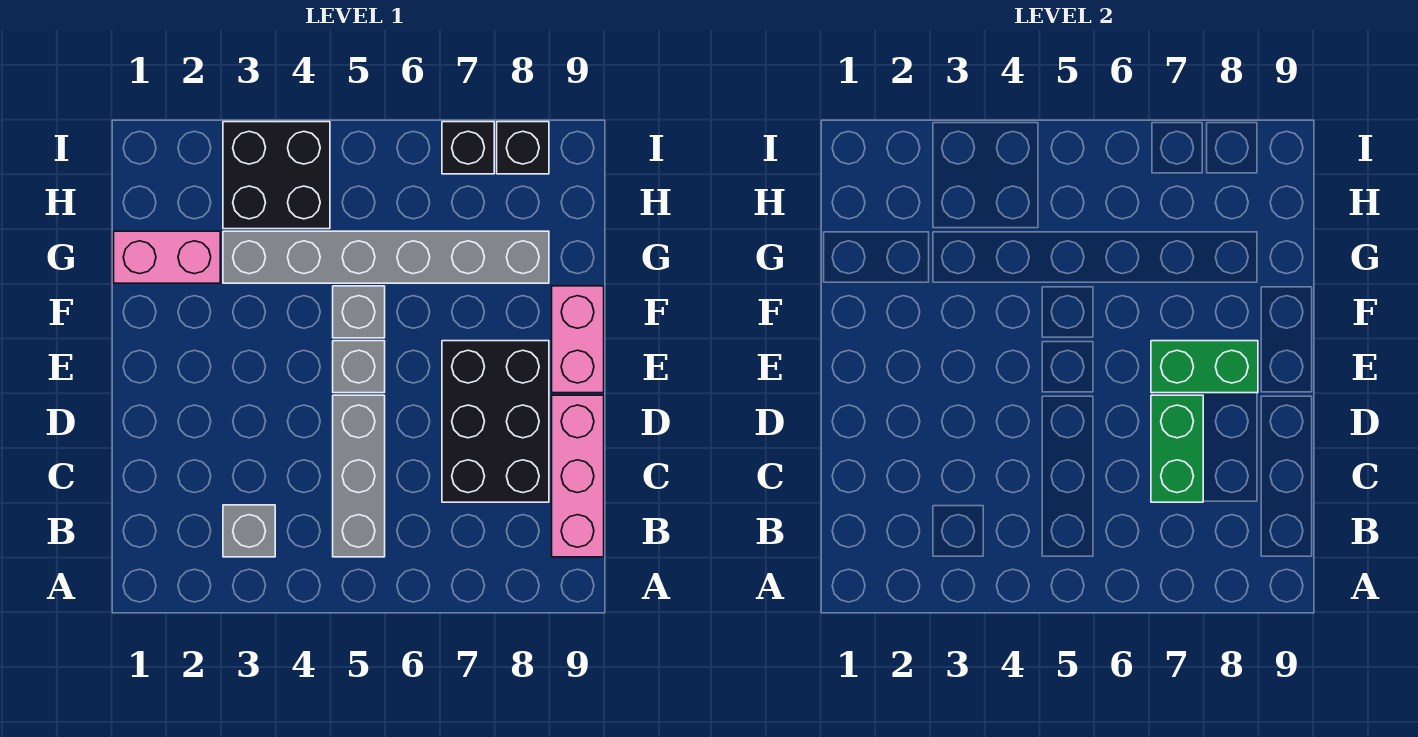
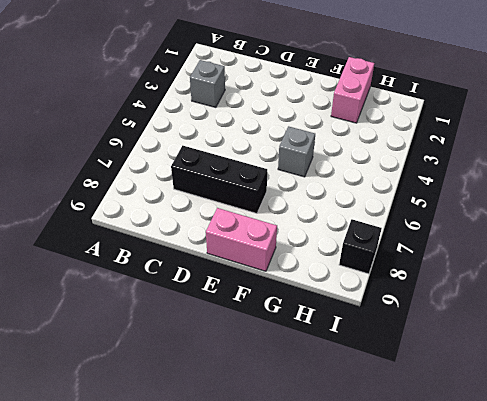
black 1x3 brick [171,145,267,213] -> black 2x3 brick [442,341,549,502]
none -> grey 1x3 brick [333,395,385,557]
none -> pink 1x3 brick [552,395,604,557]
none -> grey 1x1 brick [333,341,385,393]

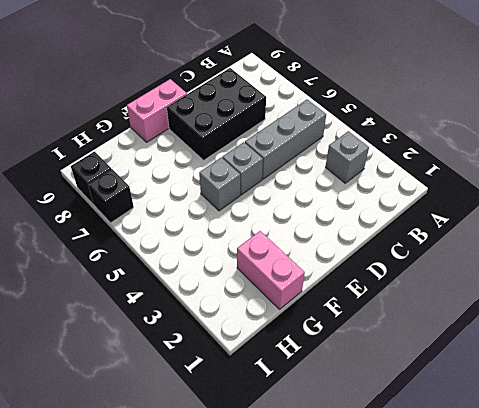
none -> pink 1x3 brick [552,395,604,557]
none -> grey 1x6 brick [223,231,549,283]
none -> black 2x2 brick [223,122,330,229]

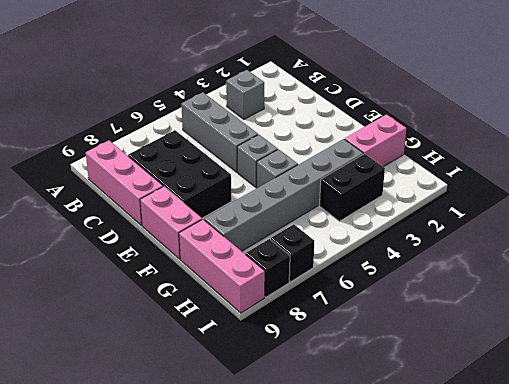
pink 1x3 brick [179,219,265,313] -> none
black 1x2 brick [320,154,385,221] -> black 2x2 brick [223,122,330,229]
none -> green 1x2 brick [1151,395,1203,502]
none -> green 1x2 brick [1151,341,1258,393]

